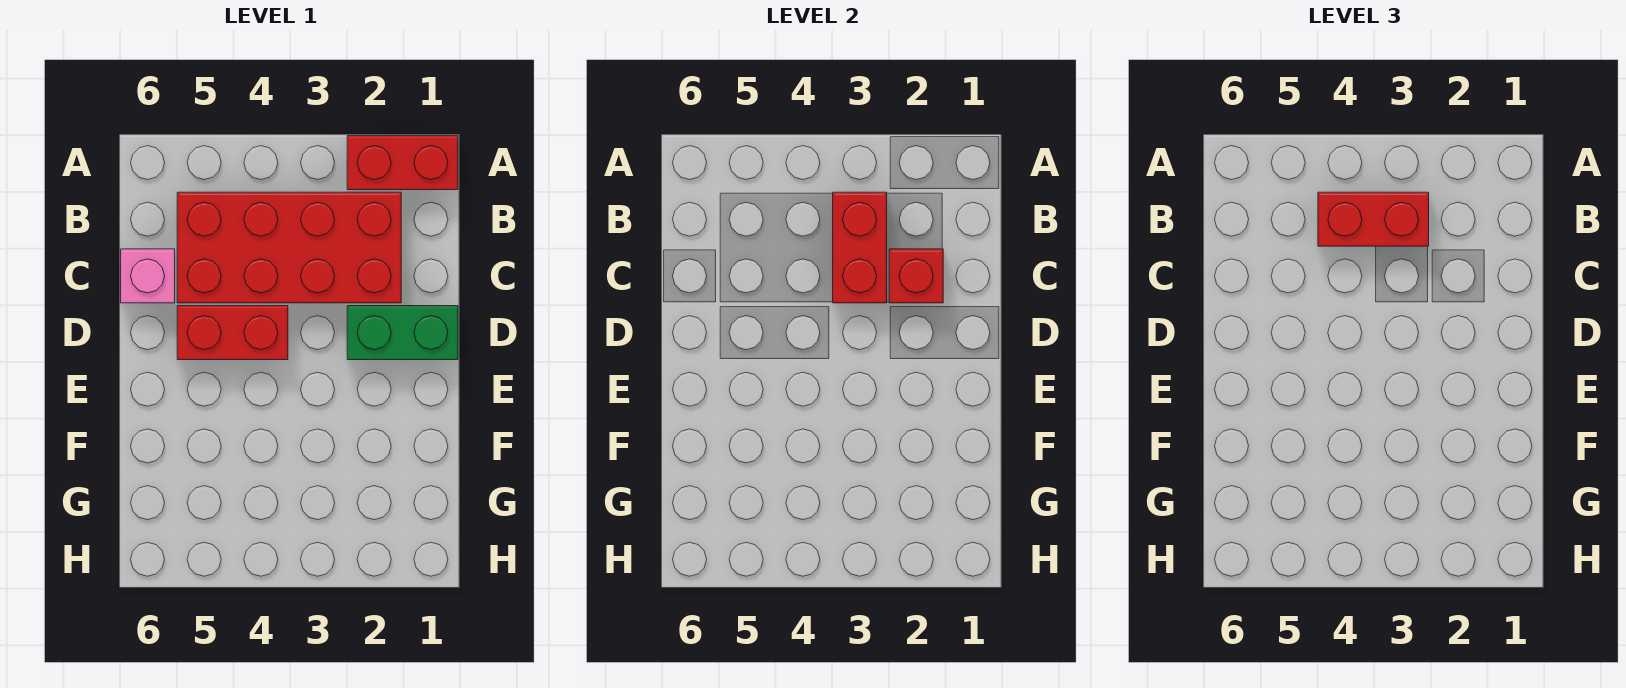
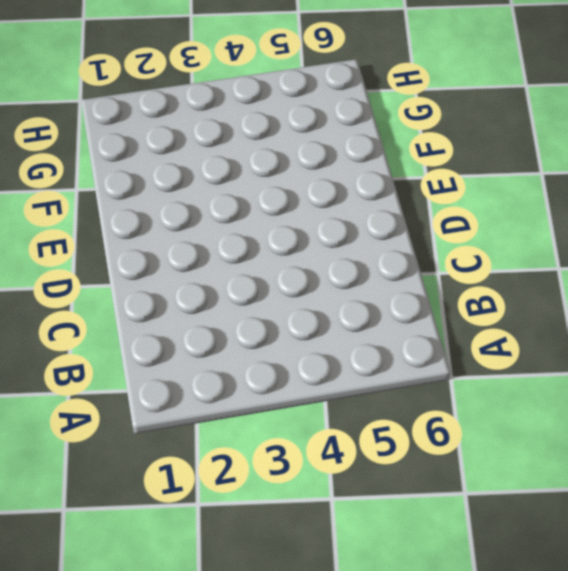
none -> red 1x2 brick [347,136,458,190]
none -> red 2x4 brick [177,192,401,303]

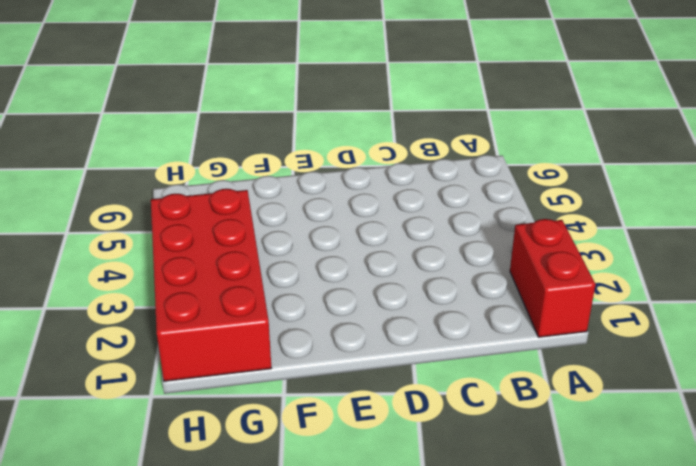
red 2x4 brick [151,189,271,381] -> red 2x4 brick moved to [177,192,401,303]
none -> pink 1x1 brick [121,249,175,303]
none -> green 1x2 brick [347,306,458,360]

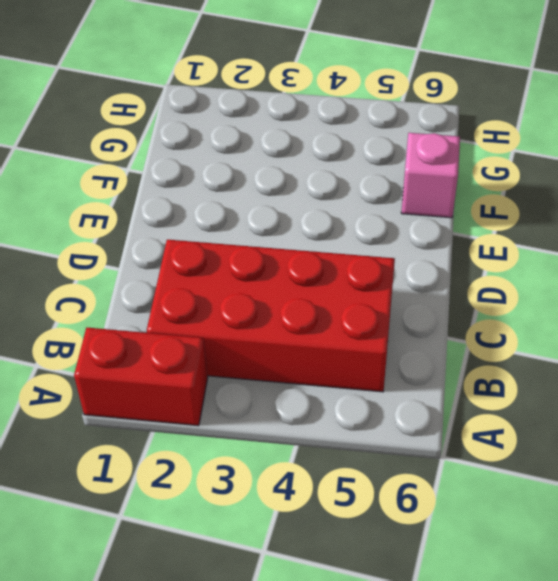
pink 1x1 brick [401,133,460,218] -> pink 1x1 brick moved to [121,249,175,303]
none -> green 1x2 brick [347,306,458,360]
none -> red 1x2 brick [177,306,288,360]

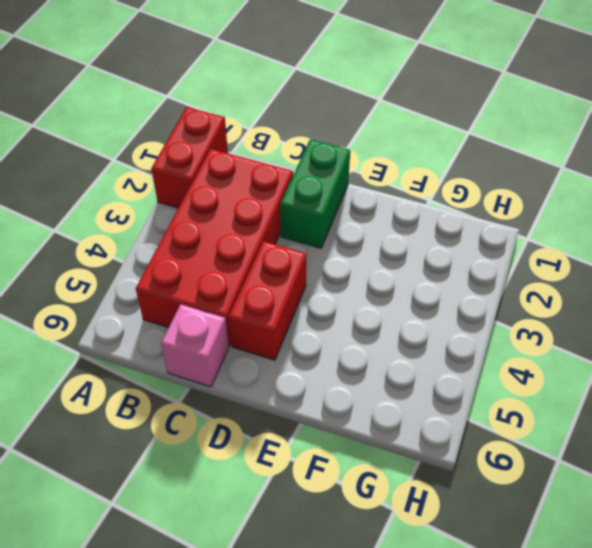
none -> red 1x2 brick [833,192,887,303]
none -> red 1x1 brick [889,249,943,303]

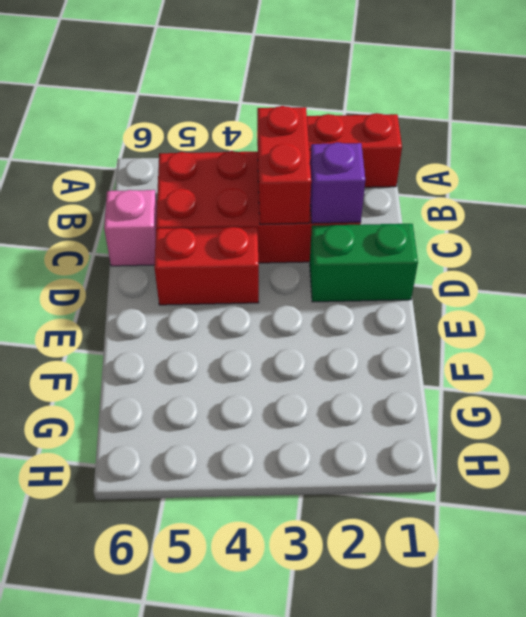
purple 1x1 brick [310,142,365,223] -> red 1x1 brick [889,249,943,303]
none -> red 1x2 brick [1318,192,1429,246]

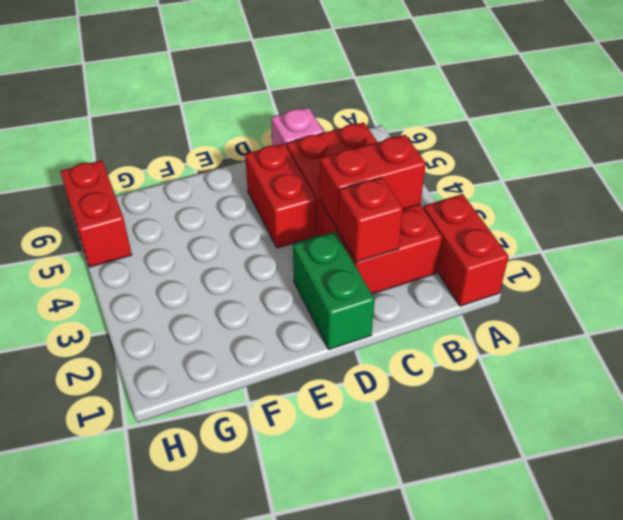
red 1x2 brick [60,160,132,267] -> red 1x2 brick moved to [1318,192,1429,246]

